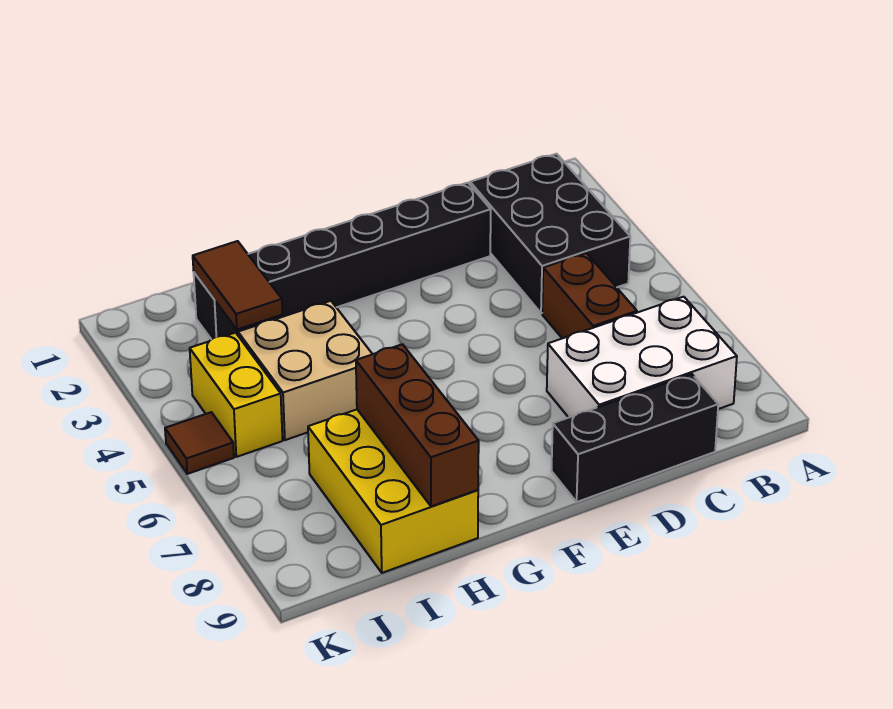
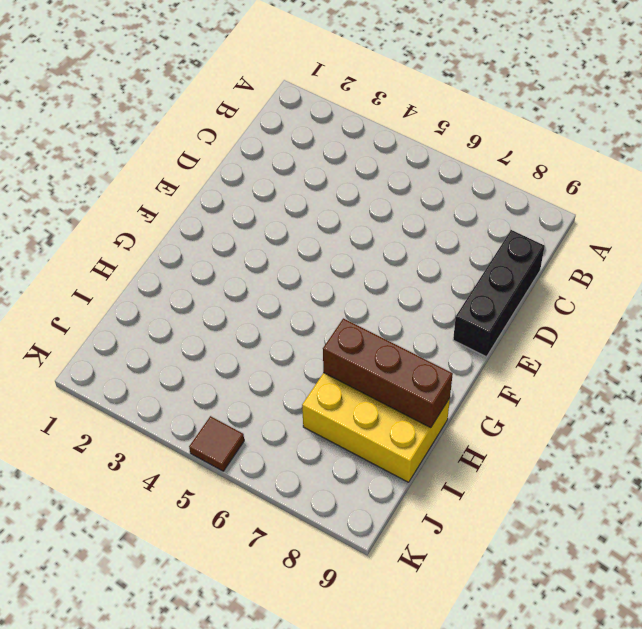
none -> black 2x3 brick [470,154,630,313]
none -> white 2x3 brick [547,297,737,417]

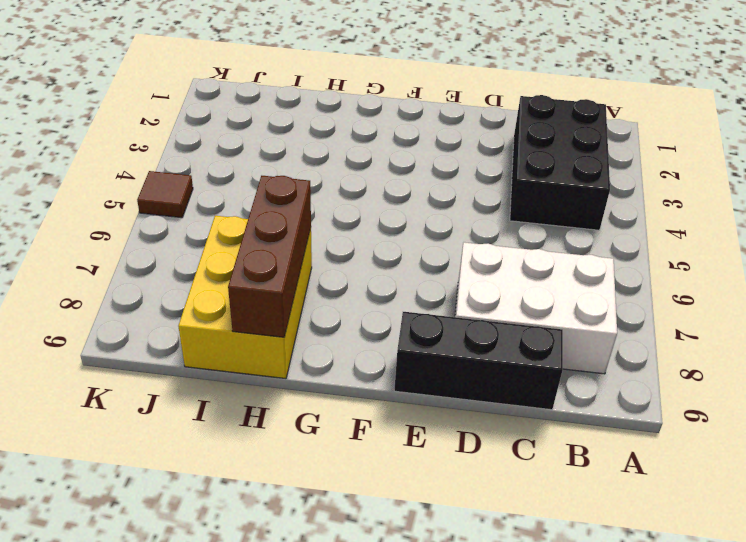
none -> brown 1x2 brick [542,253,637,338]
none -> black 1x6 brick [194,183,491,339]

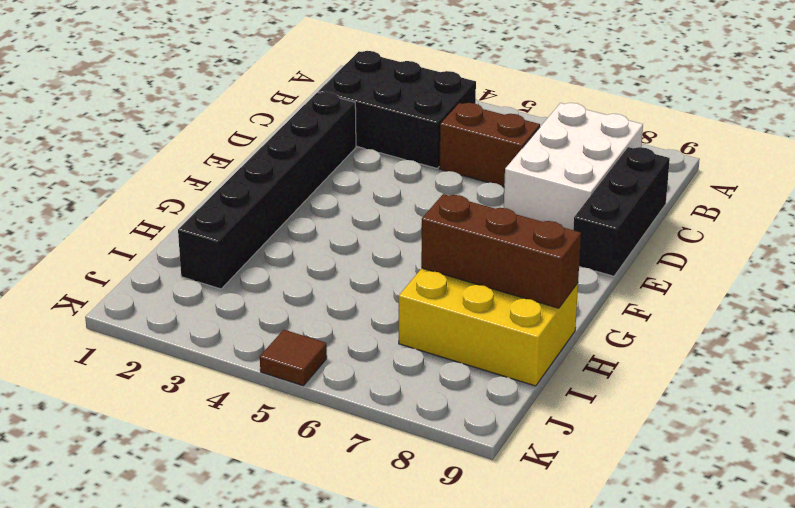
none -> tan 2x2 brick [238,301,372,440]
none -> yellow 1x2 brick [190,333,283,457]

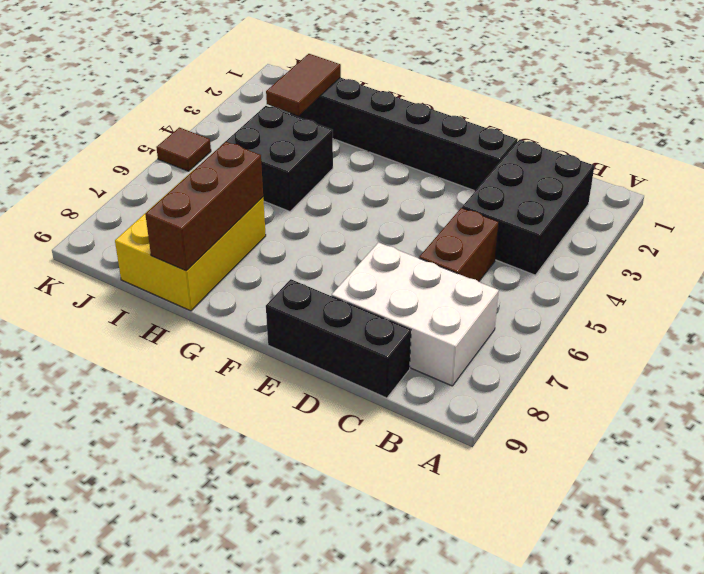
black 2x2 brick [222,106,333,211] -> tan 2x2 brick [238,301,372,440]
none -> yellow 1x2 brick [190,333,283,457]

